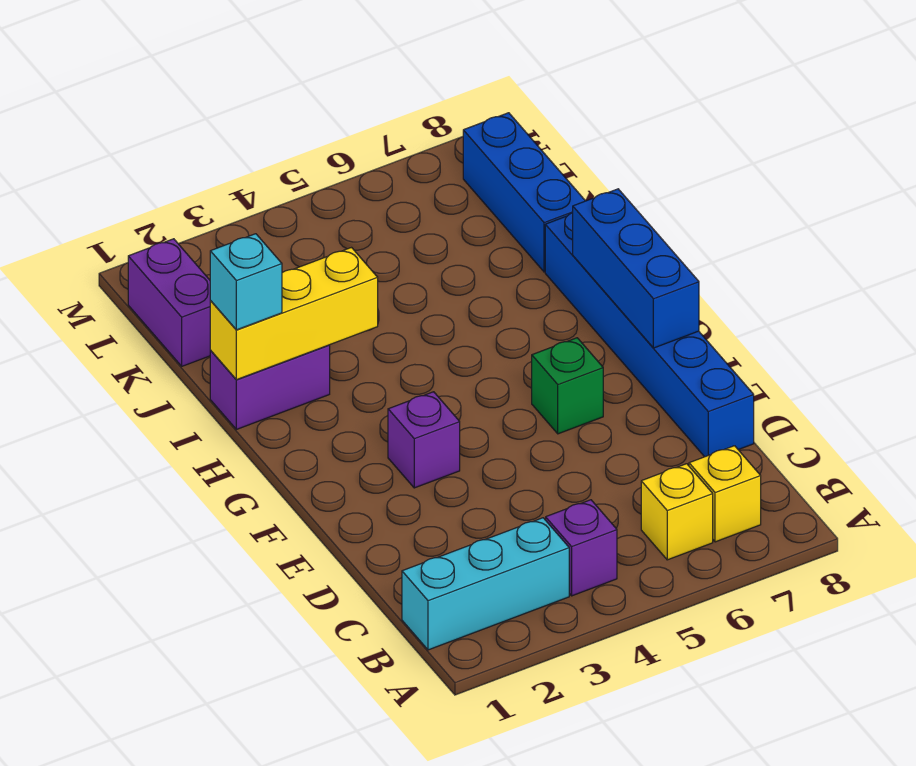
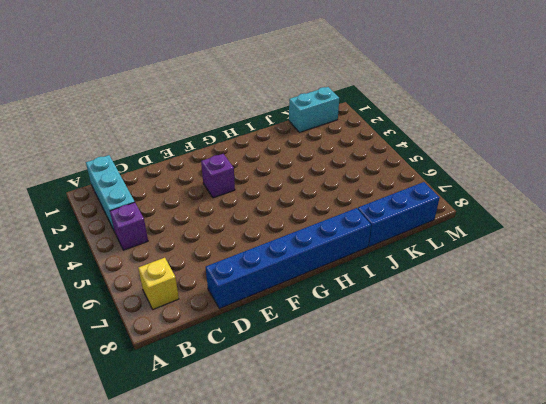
cyan 1x2 brick [289,87,339,132] -> purple 1x2 brick [128,239,211,366]
none -> yellow 1x1 brick [641,464,713,560]
none -> green 1x1 brick [532,338,603,434]
none -> purple 1x2 brick [210,345,330,429]

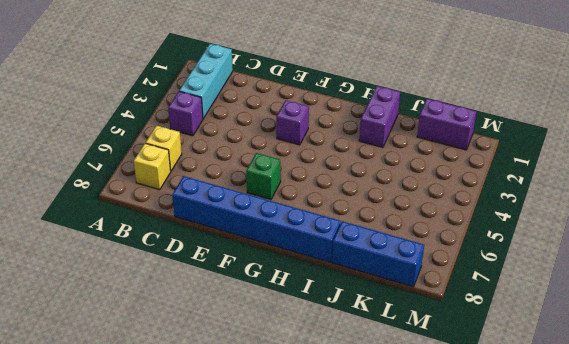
none -> blue 1x3 brick [573,189,699,348]
none -> yellow 1x3 brick [210,248,378,380]
none -> cyan 1x1 brick [210,234,282,330]

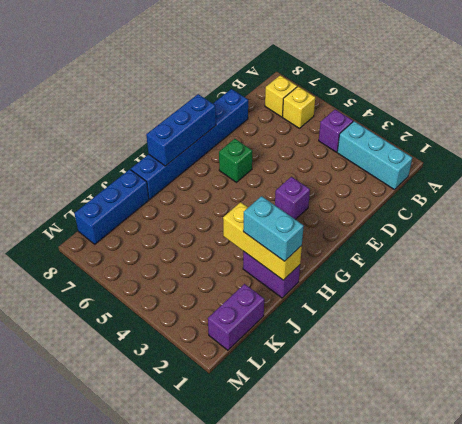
cyan 1x2 brick [243,196,304,261] -> cyan 1x1 brick [210,234,282,330]

